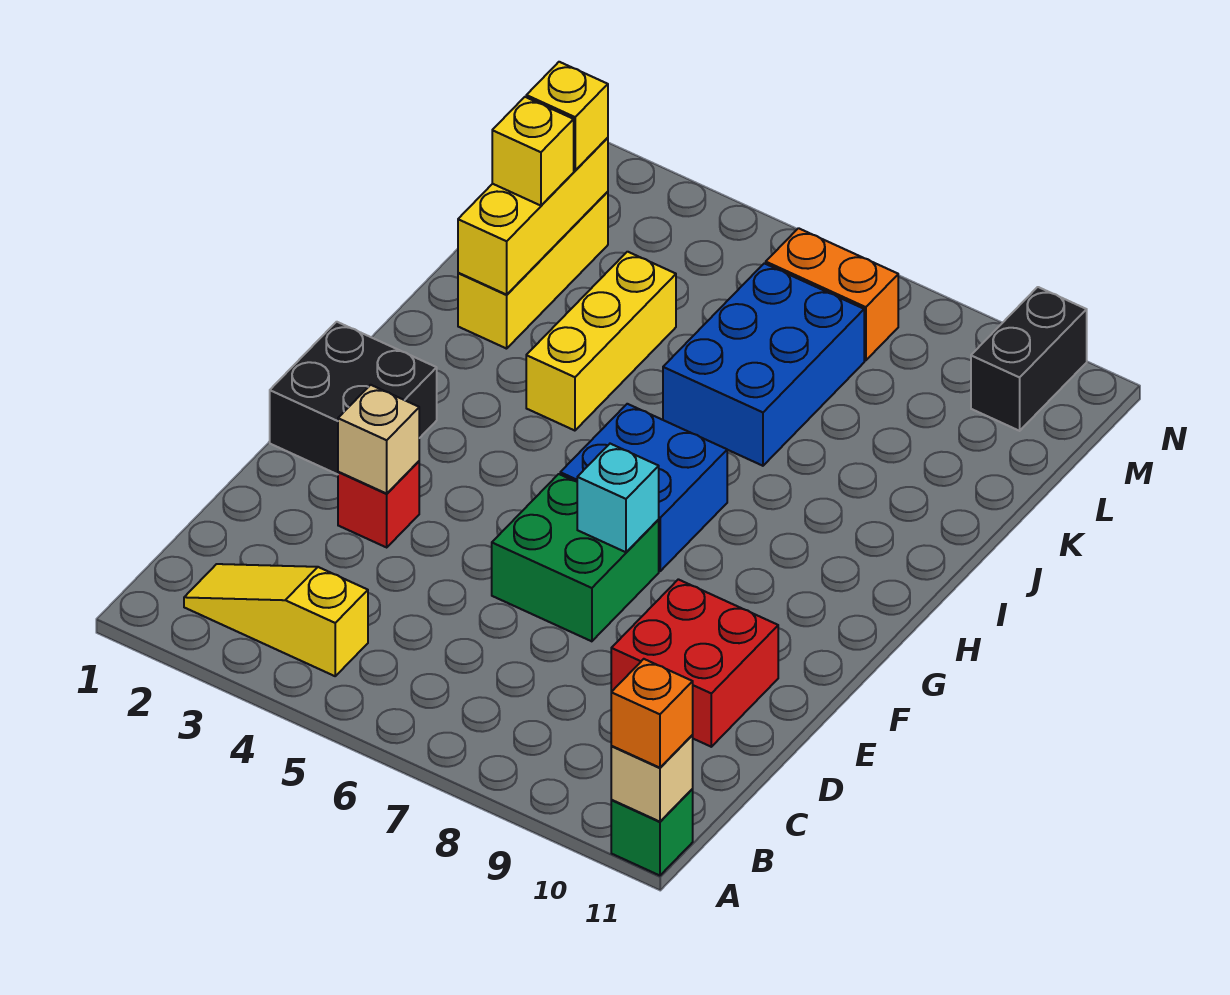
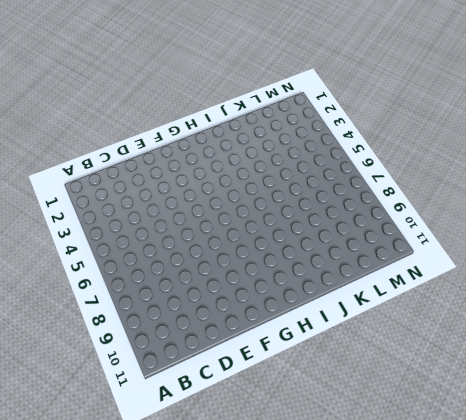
none -> green 1x1 brick [611,789,693,876]
none -> yellow 1x3 slope [184,564,368,676]
none -> red 2x2 brick [611,579,778,747]

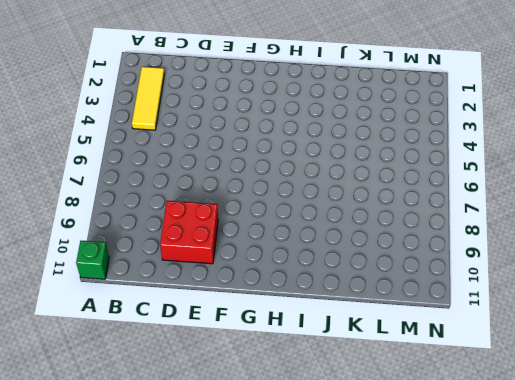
yellow 1x3 tile [132,67,165,130] -> yellow 1x3 slope [184,564,368,676]
none -> red 1x1 brick [338,461,419,547]
none -> green 2x2 brick [492,474,659,641]
none -> black 2x2 brick [270,322,437,474]

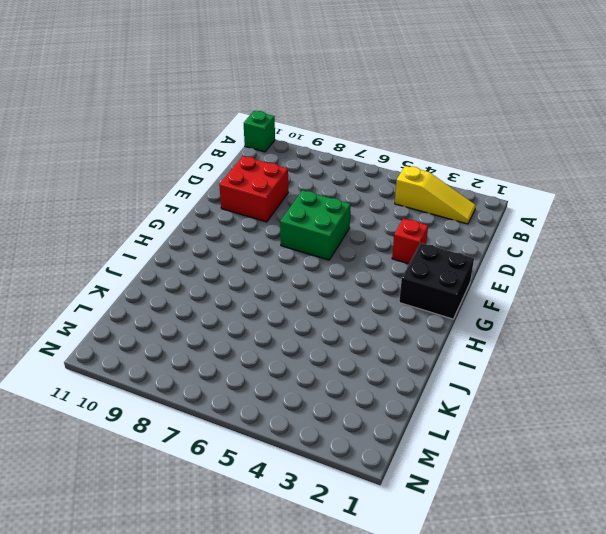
none -> blue 2x2 brick [560,404,727,571]
none -> yellow 1x3 brick [526,252,676,431]
none -> yellow 1x3 brick [458,192,608,349]

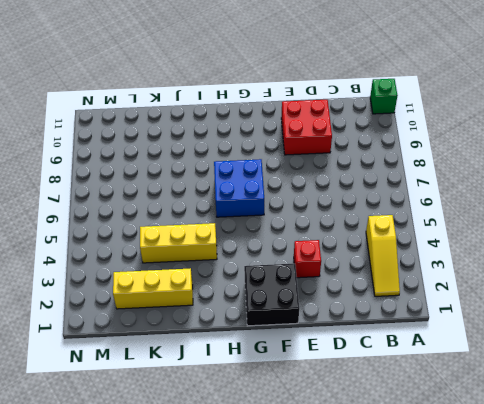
none -> green 2x2 brick [492,474,659,641]
none -> blue 2x3 brick [663,263,864,466]
none -> orange 1x2 brick [766,228,898,361]

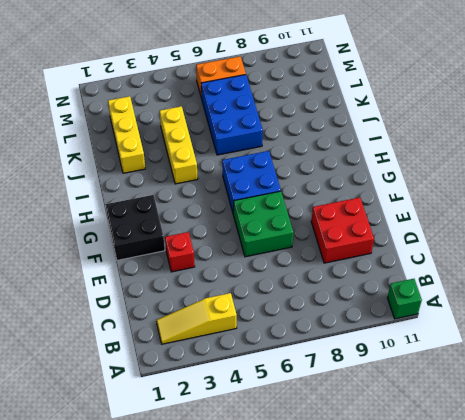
none -> black 1x2 brick [971,287,1087,431]
none -> tan 1x1 brick [611,735,693,822]
none -> tan 1x1 brick [338,385,419,494]

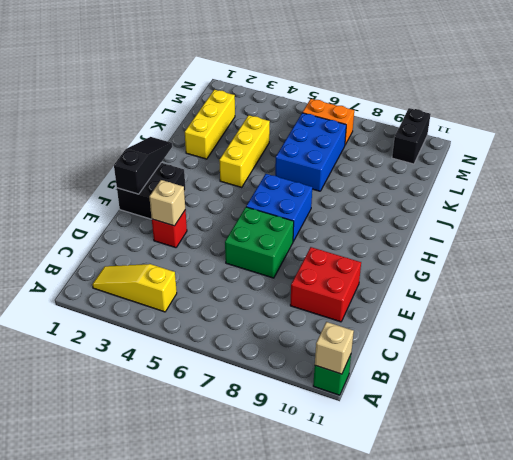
black 1x3 slope [114,137,172,194] -> none
none -> cyan 1x1 brick [577,444,659,552]
none -> yellow 1x3 brick [458,138,608,295]
none -> orange 1x1 brick [611,659,693,768]

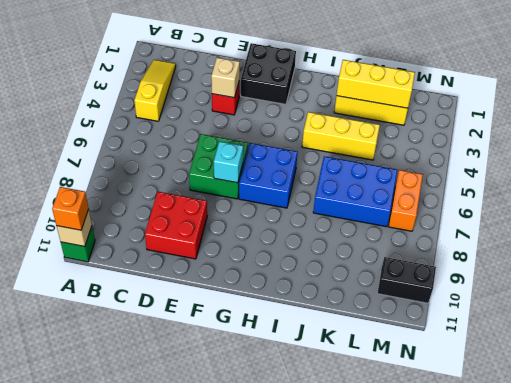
none -> yellow 1x1 brick [492,97,574,206]
none -> yellow 1x1 brick [526,62,608,170]

